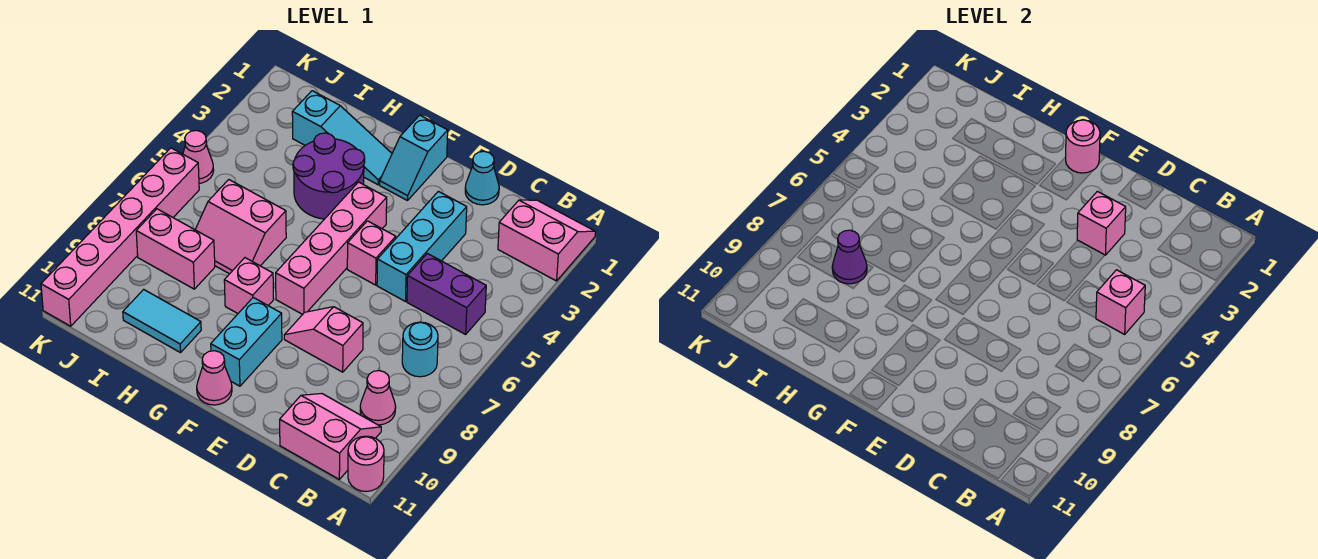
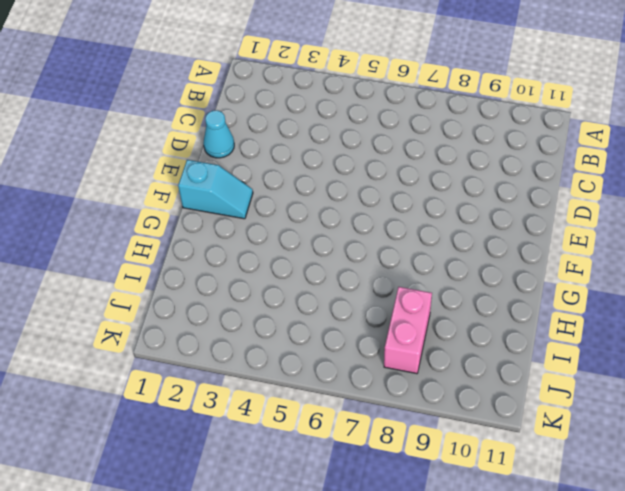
none -> pink 2x2 slope [498,200,596,281]
none -> pink 1x1 round brick [348,436,384,492]
none -> purple 1x2 brick [407,253,486,334]

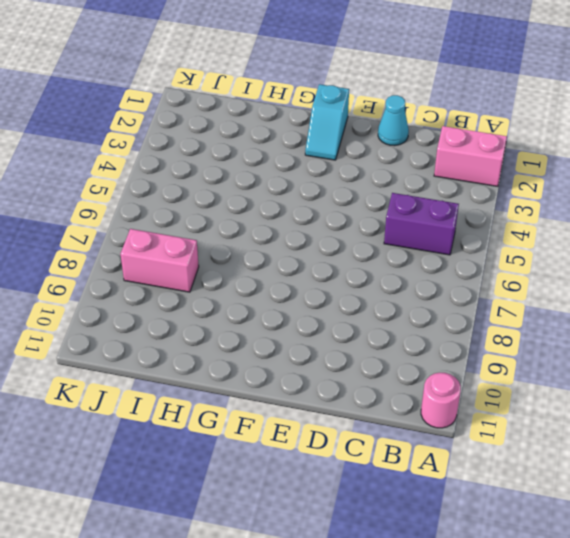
none -> cyan 1x1 round brick [402,322,438,377]
none -> pink 1x1 cone [360,371,396,425]
none -> pink 2x2 slope [280,393,381,479]

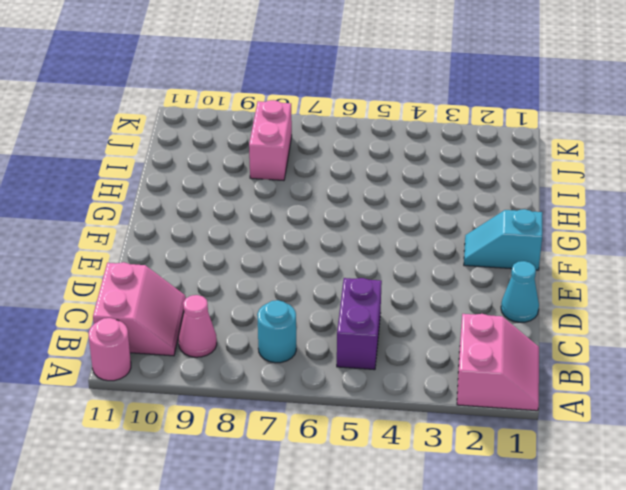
none -> cyan 1x3 brick [377,191,467,301]
none -> pink 1x2 slope [284,307,363,372]
none -> pink 1x1 brick [347,221,396,285]

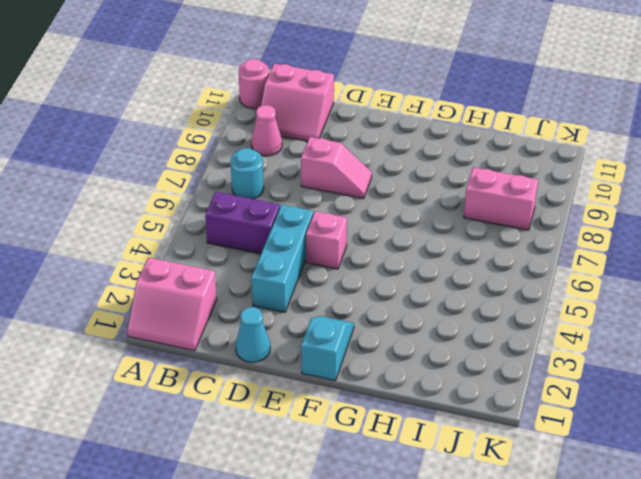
none -> pink 1x4 brick [276,182,387,314]
none -> cyan 1x2 brick [211,298,282,386]
none -> pink 1x1 cone [197,351,232,405]

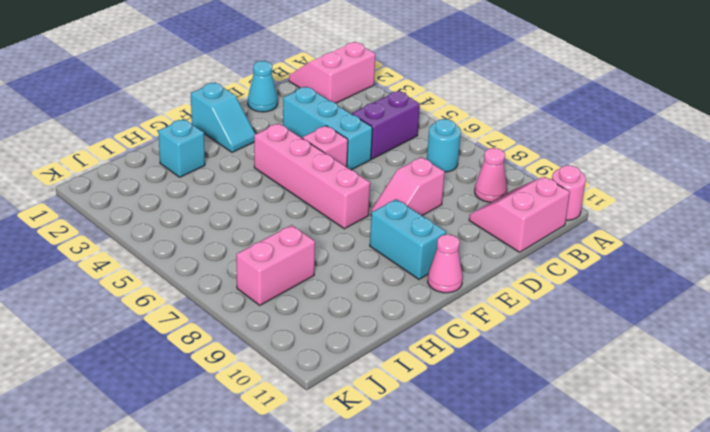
cyan 1x1 brick [158,119,205,177] -> cyan 1x3 slope [292,91,392,185]
none -> purple 2x2 round brick [293,133,365,219]
none -> pink 1x1 brick [224,258,274,313]
none -> pink 2x2 slope [195,180,286,274]

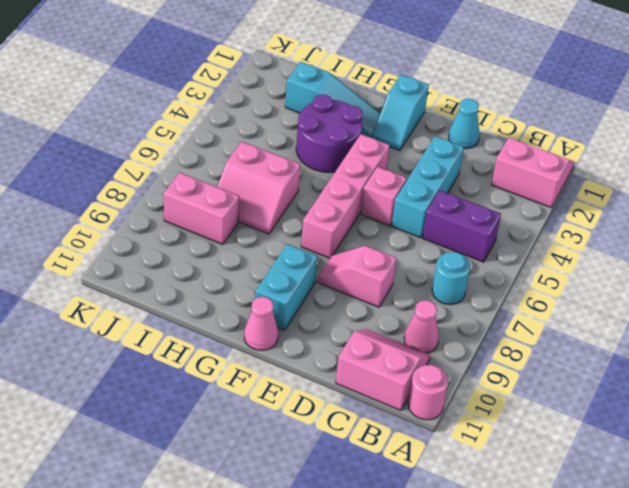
none -> pink 1x1 brick [224,258,274,313]
none -> cyan 1x2 tile [123,289,201,353]
none -> pink 1x1 cone [183,130,214,183]

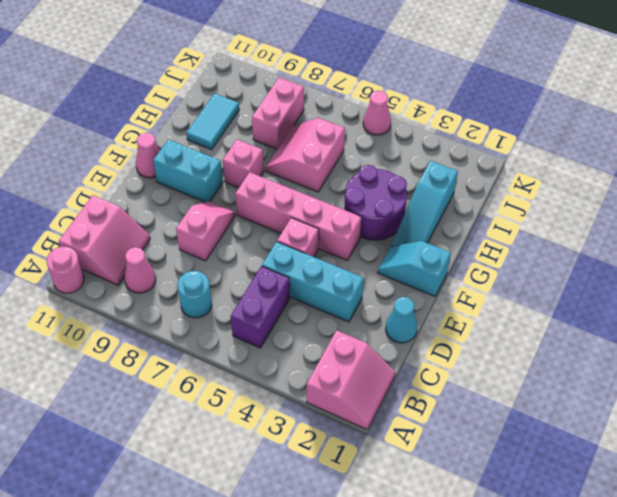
none -> pink 1x6 brick [41,148,199,326]
none -> pink 1x1 brick [1096,270,1145,334]
none -> pink 1x1 brick [1077,191,1126,255]

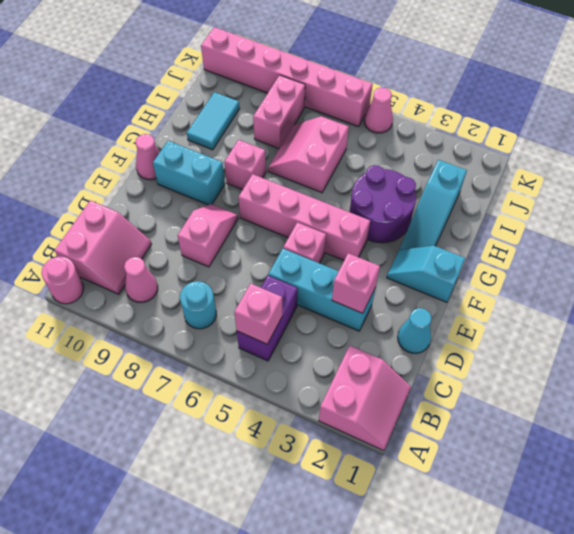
none -> pink 1x1 round brick [1066,120,1100,173]
none -> purple 1x1 cone [832,230,867,284]

